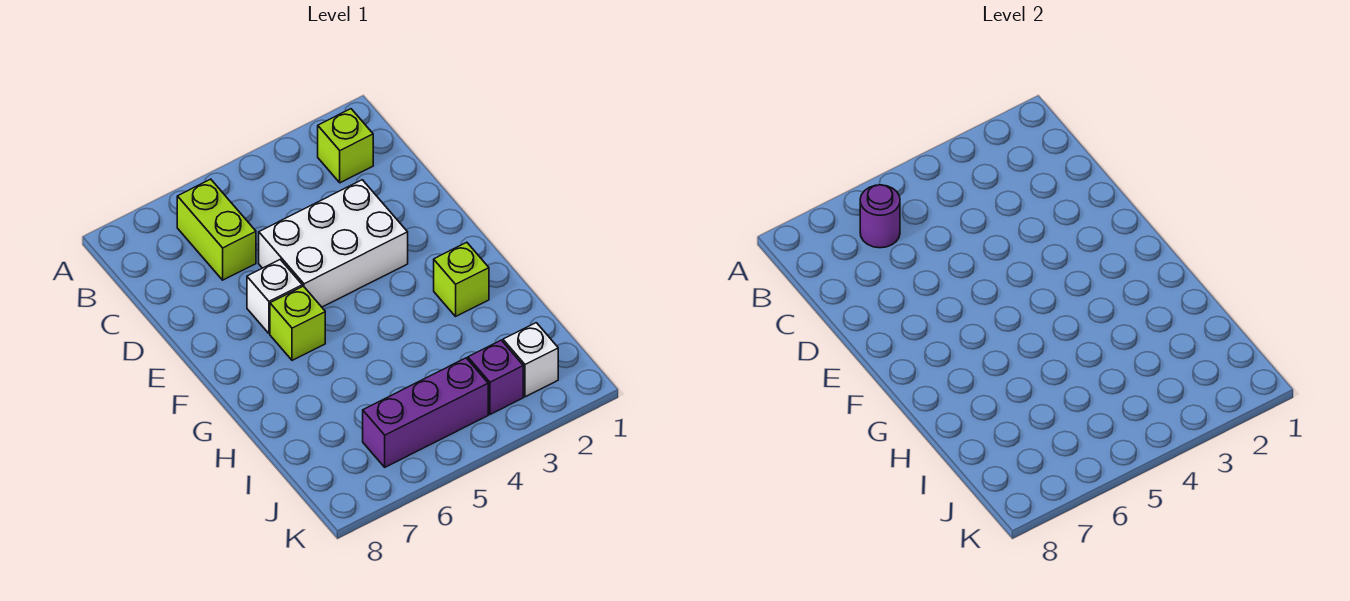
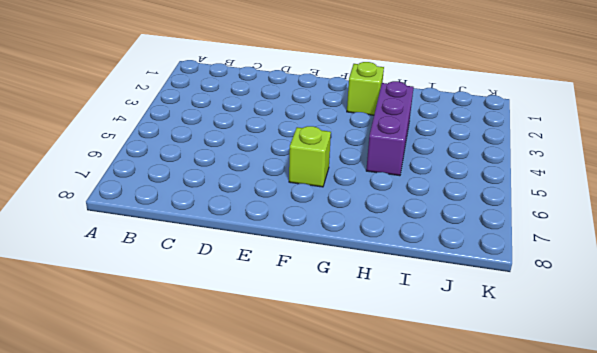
purple 1x3 brick [366,81,414,176] -> purple 1x3 brick moved to [363,358,488,467]
none -> lime 1x1 brick [318,109,373,183]
none -> lime 1x2 brick [177,179,256,280]

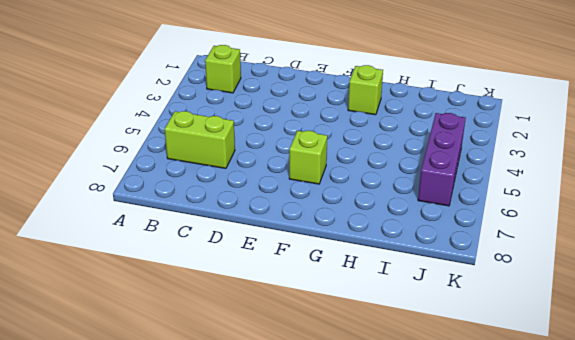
none -> white 2x3 brick [259,180,408,307]
none -> white 1x1 brick [247,260,302,334]

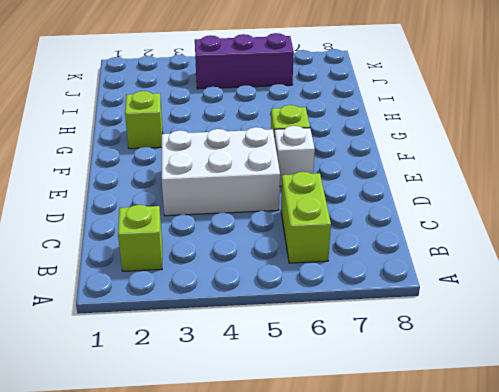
none -> white 1x1 brick [503,323,558,397]
none -> purple 1x1 brick [468,340,523,414]

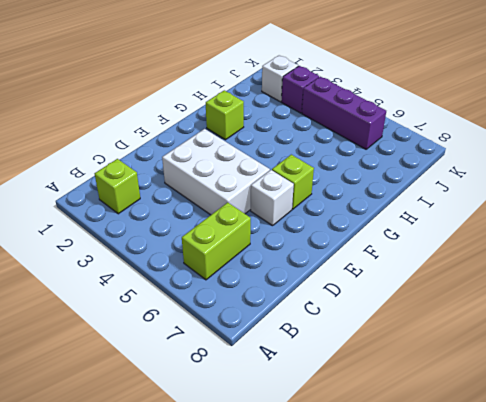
none -> purple 1x1 round brick [860,185,900,248]

